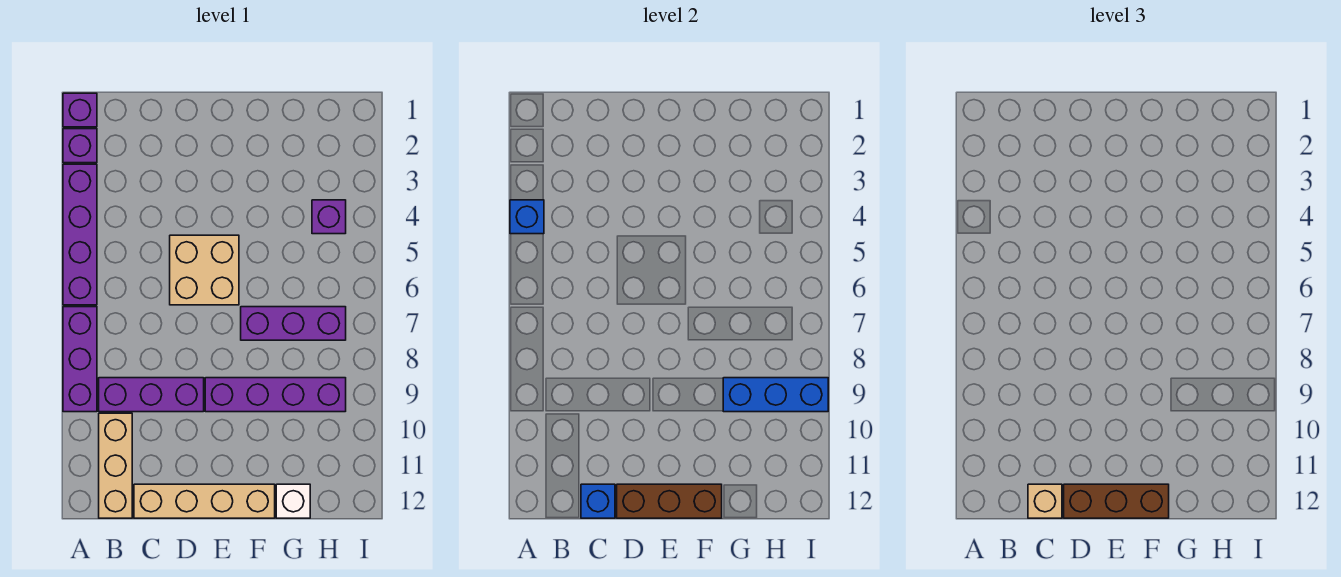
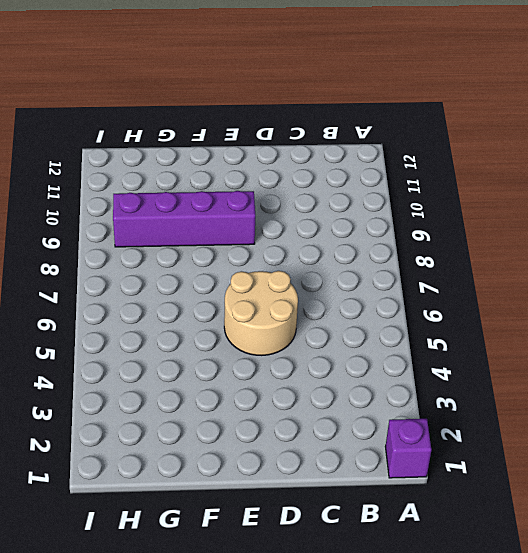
tan 2x2 round brick [224,271,298,355] -> tan 2x2 brick [170,235,239,305]
none -> purple 1x1 brick [63,129,97,163]
none -> purple 1x4 brick [63,164,97,305]
none -> purple 1x3 brick [63,307,97,412]

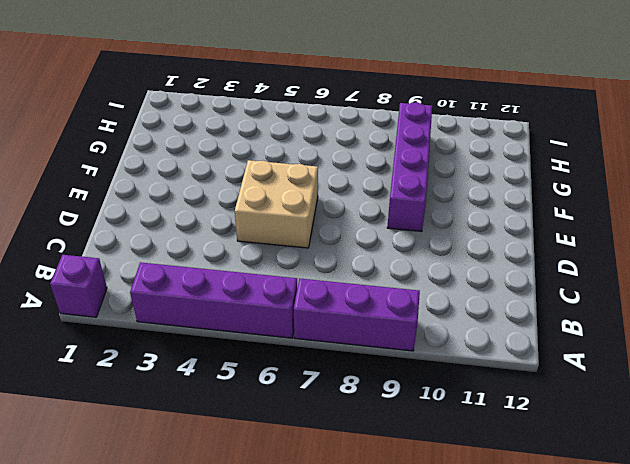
none -> purple 1x1 brick [63,129,97,163]
none -> purple 1x3 brick [99,378,204,412]
none -> tan 1x3 brick [99,413,132,518]

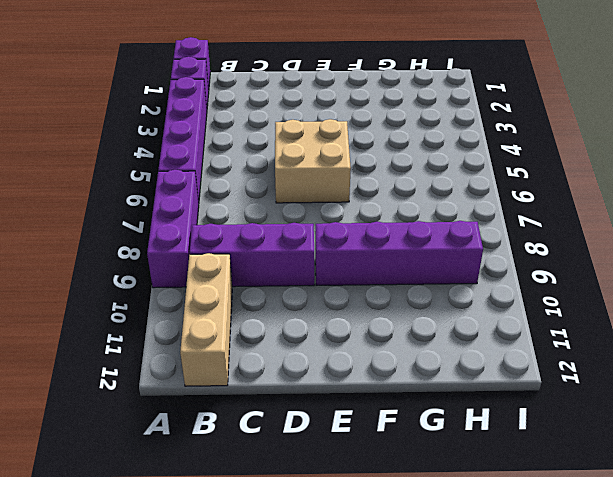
none -> tan 1x4 brick [134,484,275,518]
none -> purple 1x3 brick [241,307,346,340]
none -> white 1x1 brick [276,484,310,518]

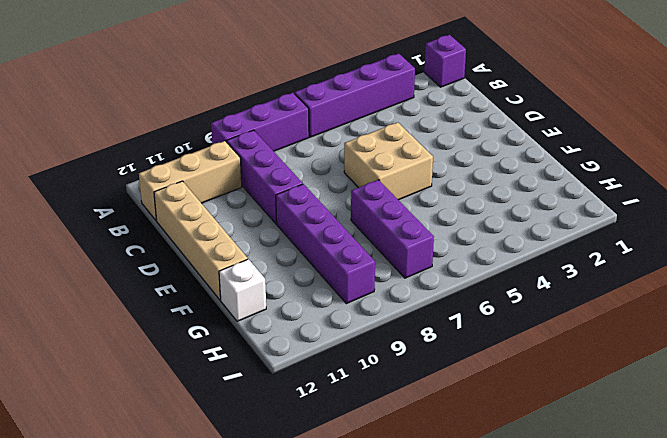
none -> purple 1x1 brick [63,129,97,163]
none -> purple 1x1 brick [312,200,346,234]
none -> blue 1x1 brick [510,200,544,234]

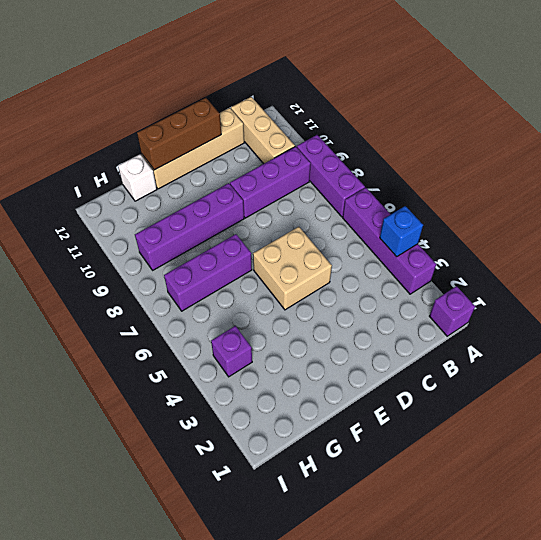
none -> purple 1x1 brick [63,129,97,163]
none -> blue 1x1 brick [581,484,615,518]
none -> blue 1x3 brick [723,378,828,412]

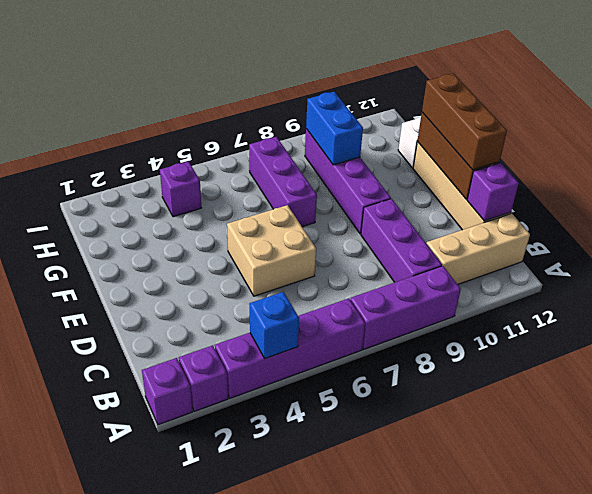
purple 1x1 brick [467,163,519,221] -> blue 1x1 brick [581,484,615,518]
blue 1x2 brick [306,92,363,165] -> blue 1x3 brick [723,378,828,412]
none -> tan 1x1 brick [1028,484,1062,518]

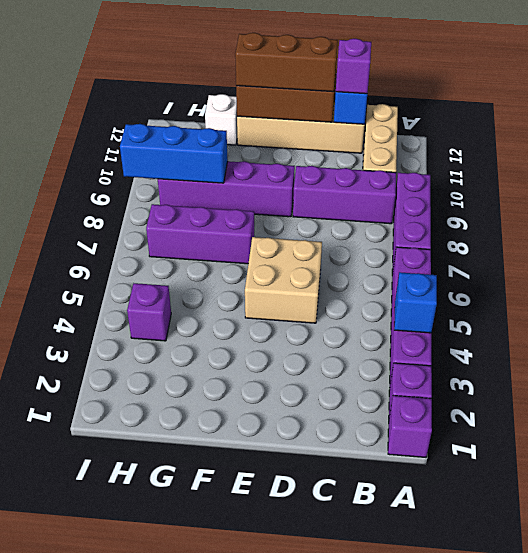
purple 1x1 brick [336,39,371,94] -> tan 1x1 brick [1028,484,1062,518]

